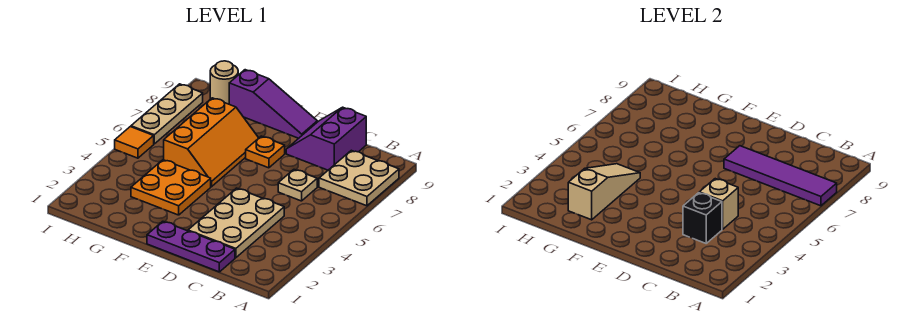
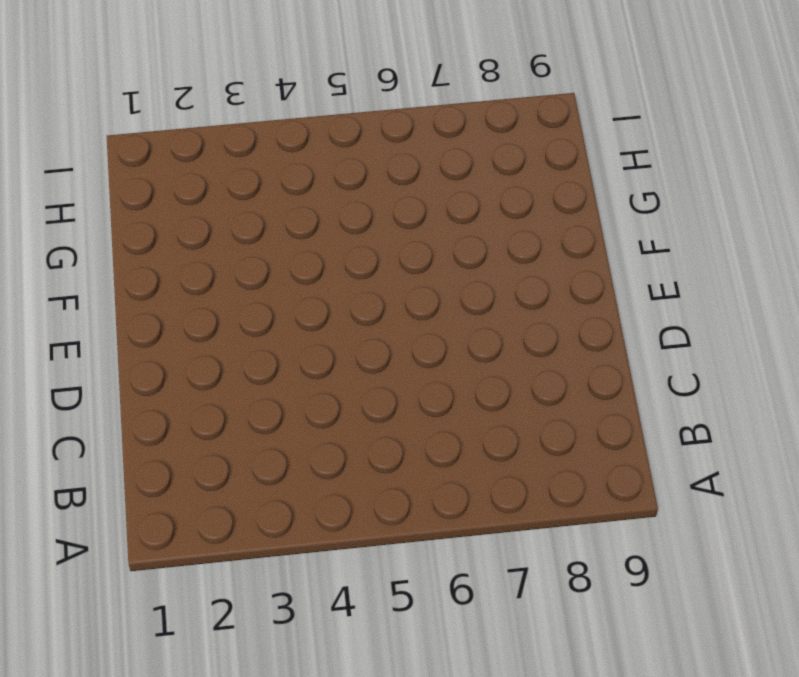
none -> tan 2x2 plate [319,150,399,206]
none -> purple 1x3 plate [147,221,235,272]
none -> tan 2x3 plate [188,188,284,258]

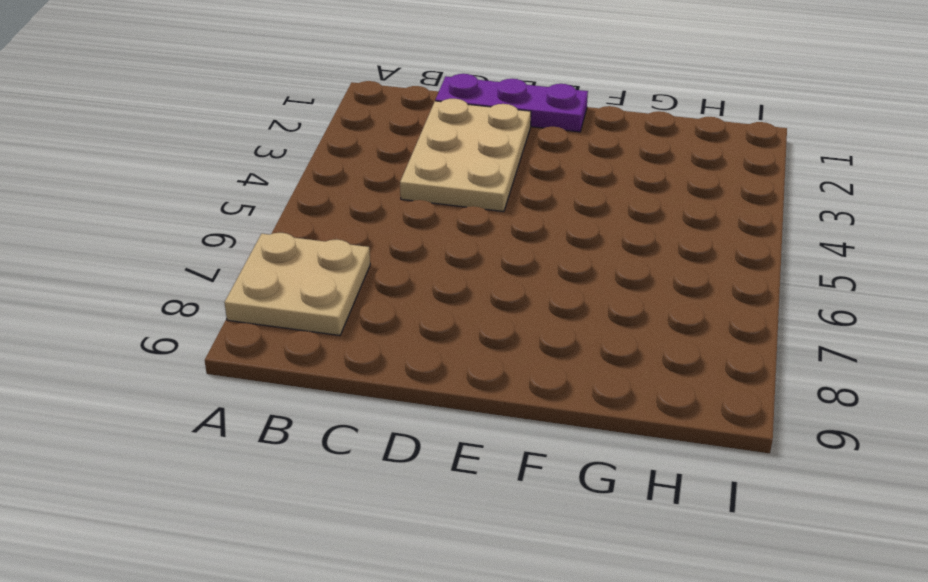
none -> tan 1x1 plate [278,170,317,201]
none -> purple 2x2 slope [286,107,366,170]
none -> orange 1x1 plate [246,136,285,168]

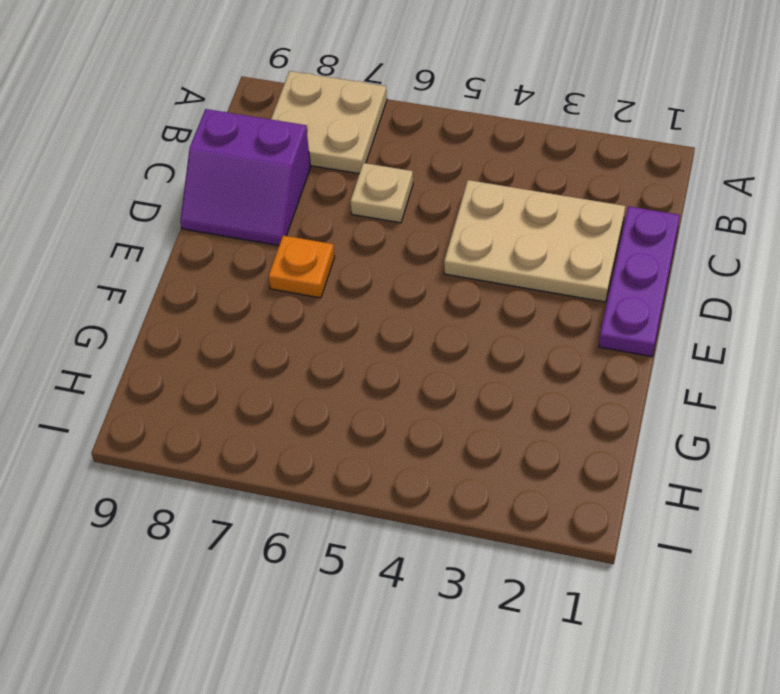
none -> purple 1x3 slope [229,70,317,138]
none -> orange 2x2 plate [131,160,211,215]
none -> orange 2x3 slope [164,98,258,187]

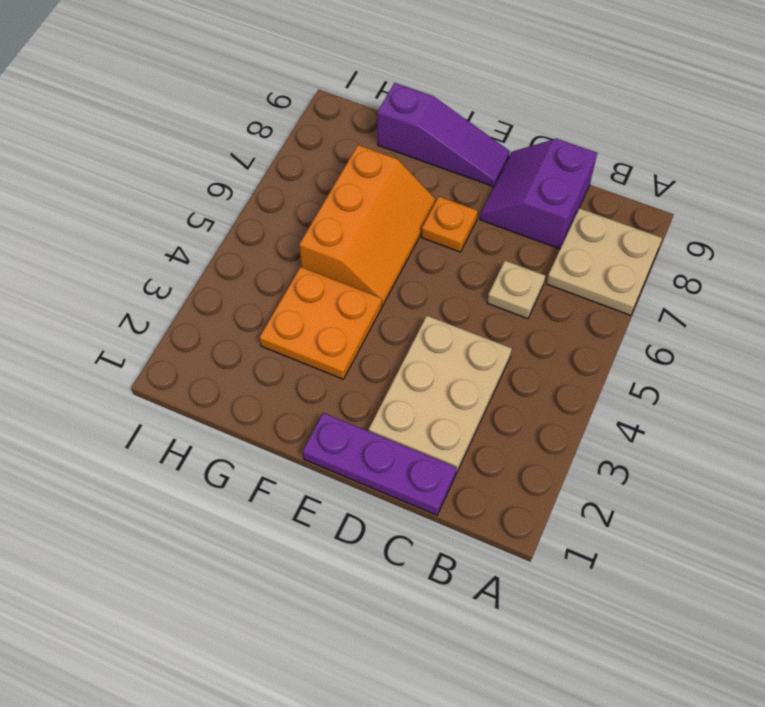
none -> tan 1x1 round brick [210,61,238,104]
none -> orange 1x1 tile [115,127,154,158]
none -> tan 1x3 plate [131,84,203,144]

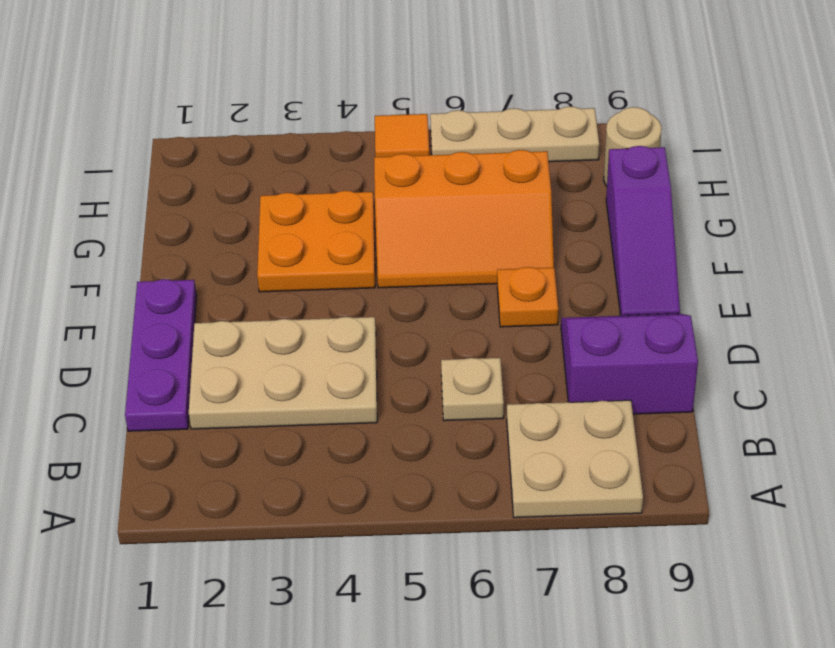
none -> purple 1x4 tile [724,146,837,206]
none -> black 1x1 brick [683,193,722,243]
none -> tan 1x1 brick [699,179,738,229]

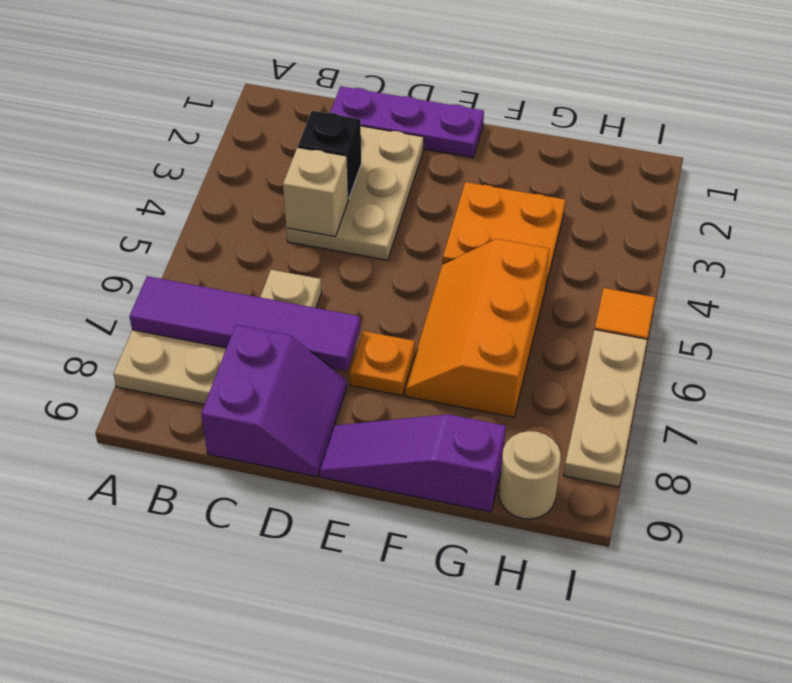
none -> tan 1x3 slope [568,164,640,220]

